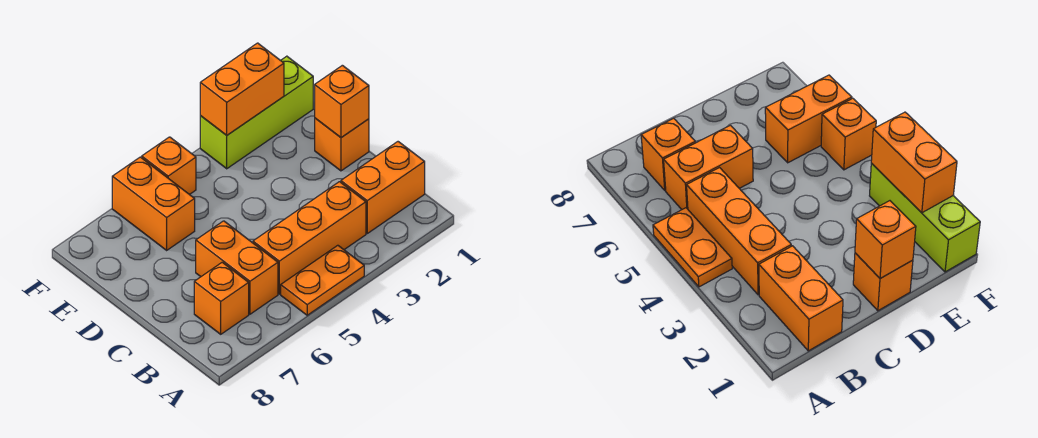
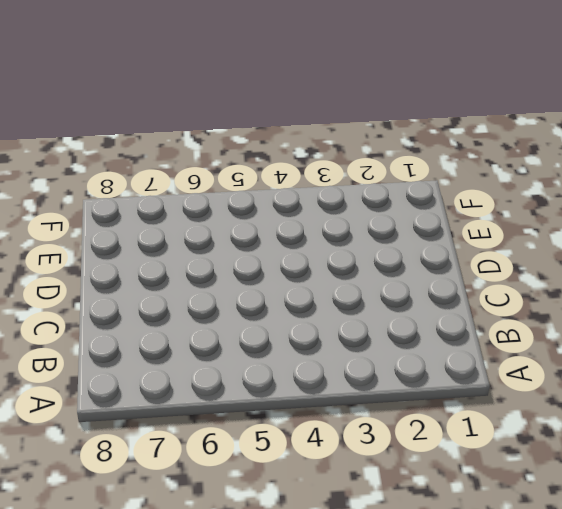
none -> orange 1x2 plate [281,245,364,315]
none -> orange 1x2 brick [341,142,425,233]

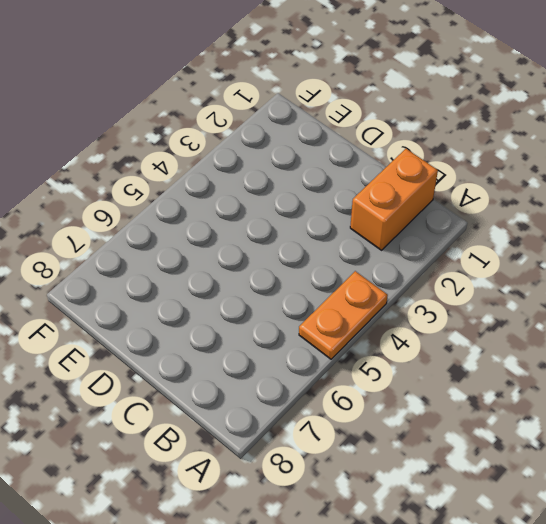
none -> orange 1x3 brick [253,182,366,294]
none -> orange 1x2 brick [196,221,278,314]

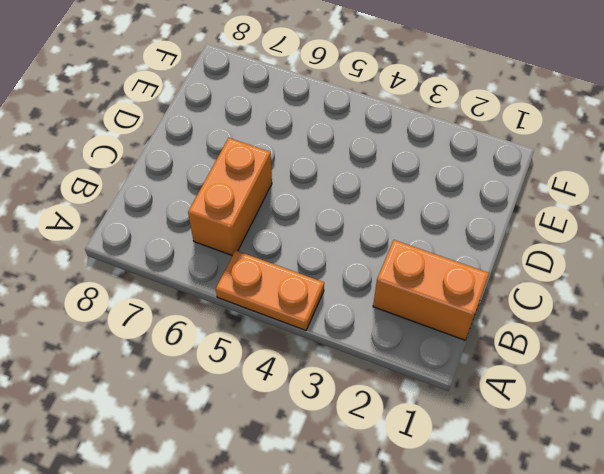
none -> orange 1x3 brick [253,182,366,294]
none -> orange 1x1 brick [194,262,249,334]

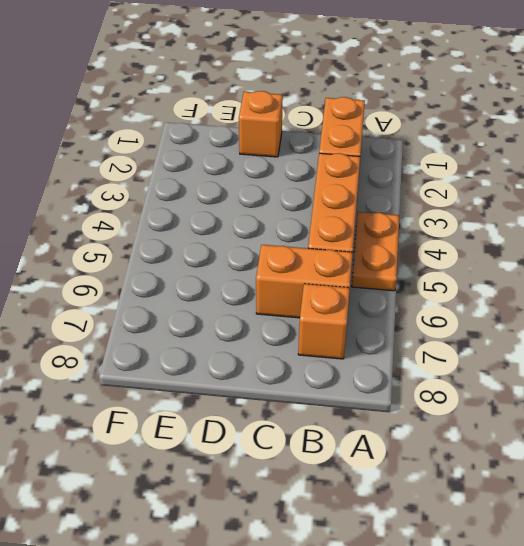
none -> orange 1x2 brick [112,157,195,250]
none -> lime 1x3 brick [200,56,313,169]

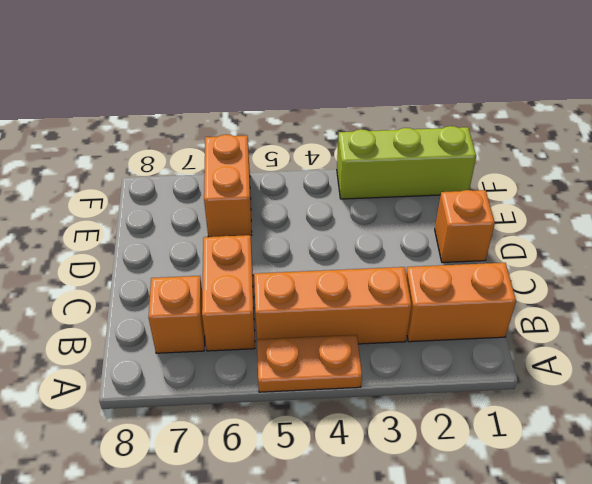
none -> orange 1x1 brick [142,137,196,195]
none -> orange 1x1 brick [315,65,369,138]

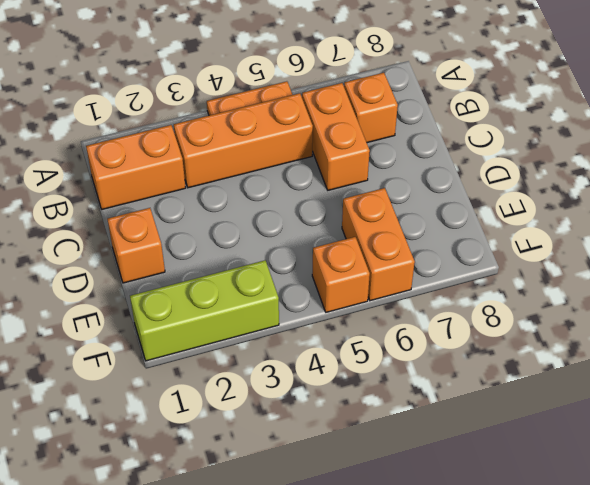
none -> orange 1x1 brick [315,65,369,138]
none -> orange 1x2 brick [200,43,284,135]

